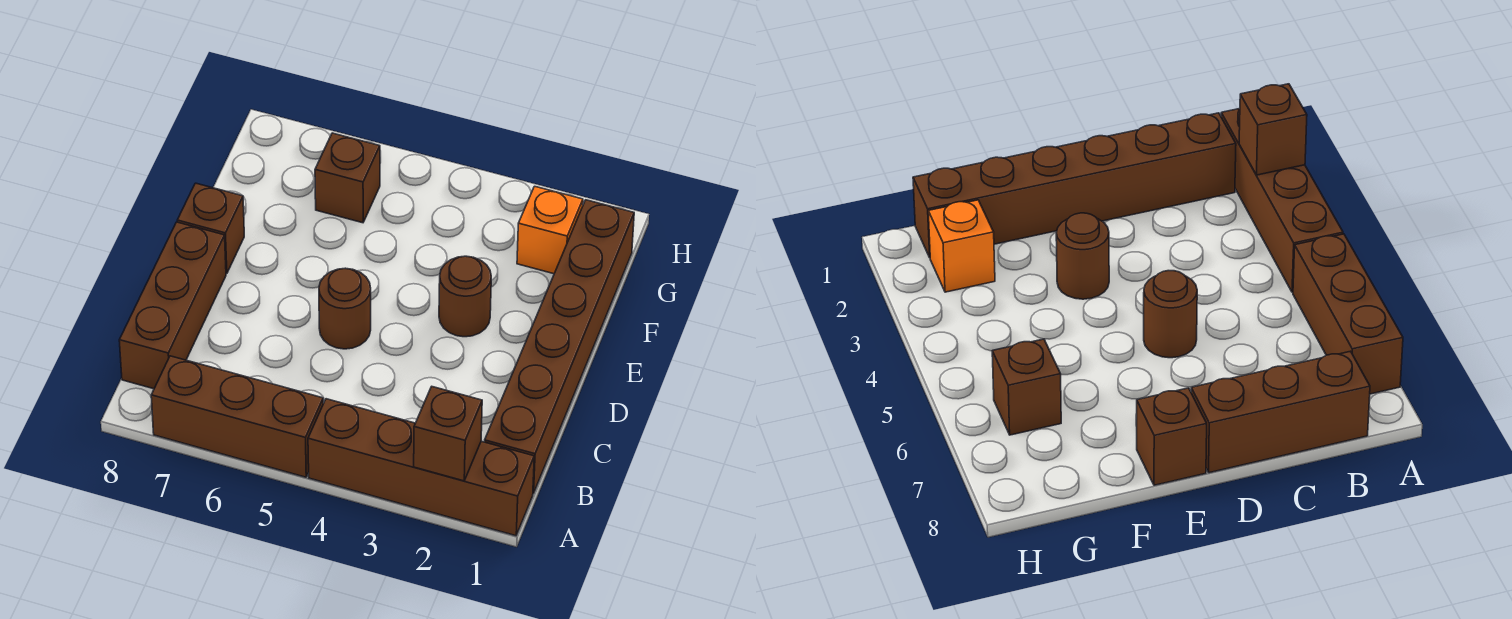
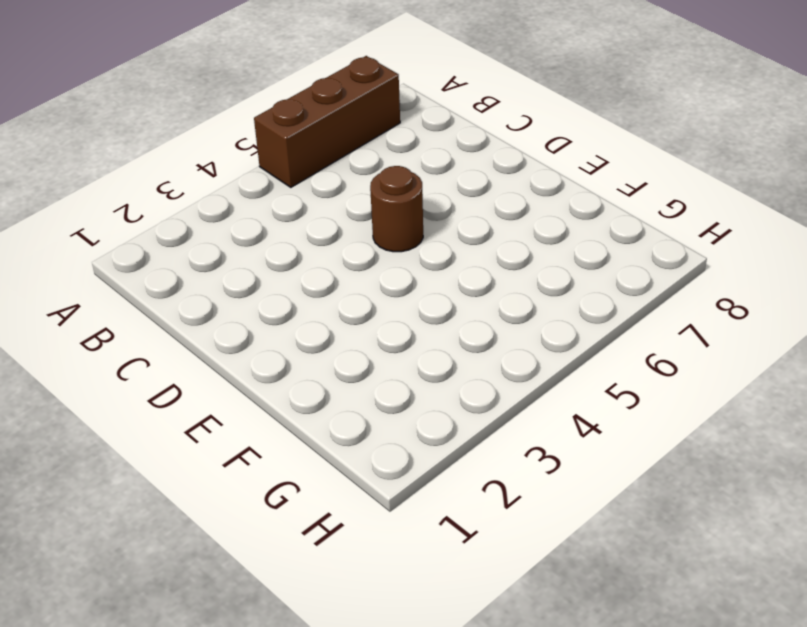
none -> brown 1x4 brick [308,399,534,536]
none -> brown 1x6 brick [485,200,634,493]

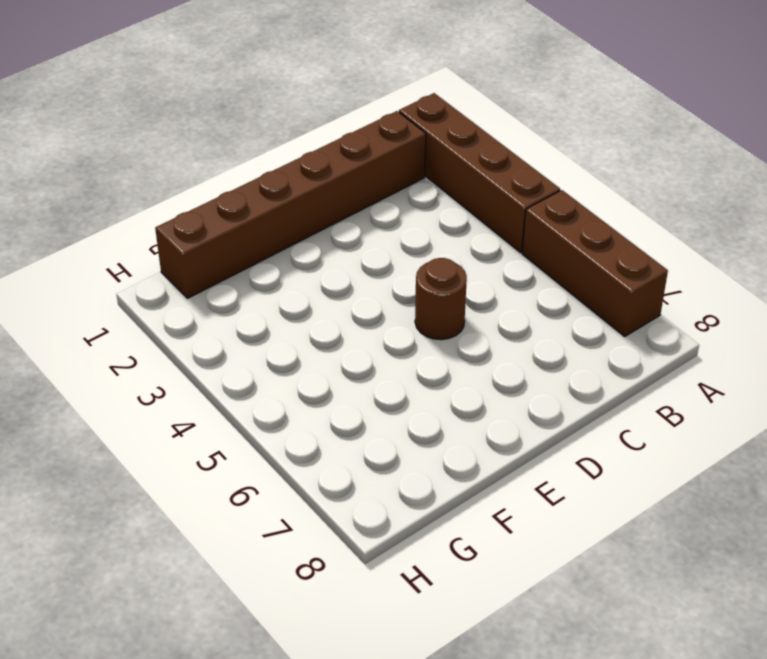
none -> brown 1x3 brick [119,222,226,389]
none -> brown 1x1 round brick [439,256,491,337]

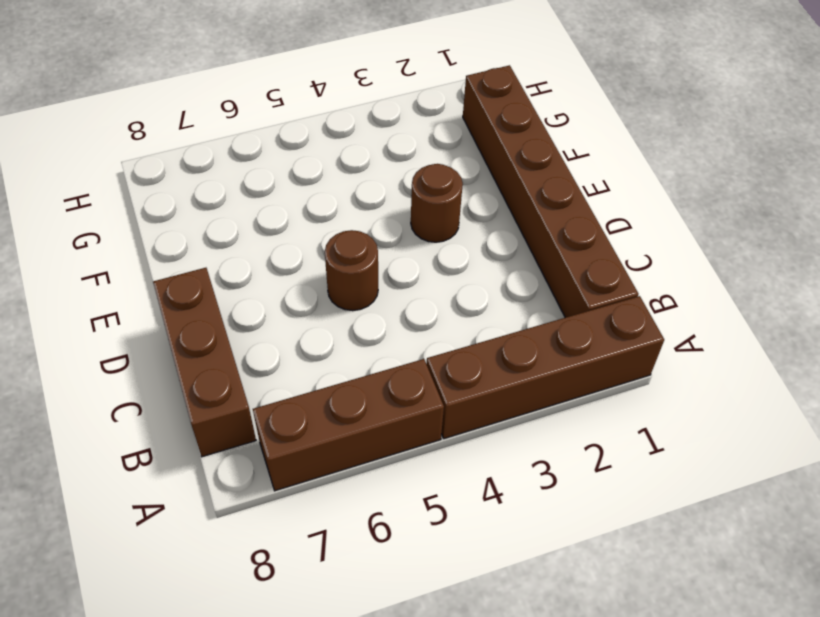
none -> brown 1x1 brick [177,183,244,274]
none -> orange 1x1 brick [517,186,583,274]

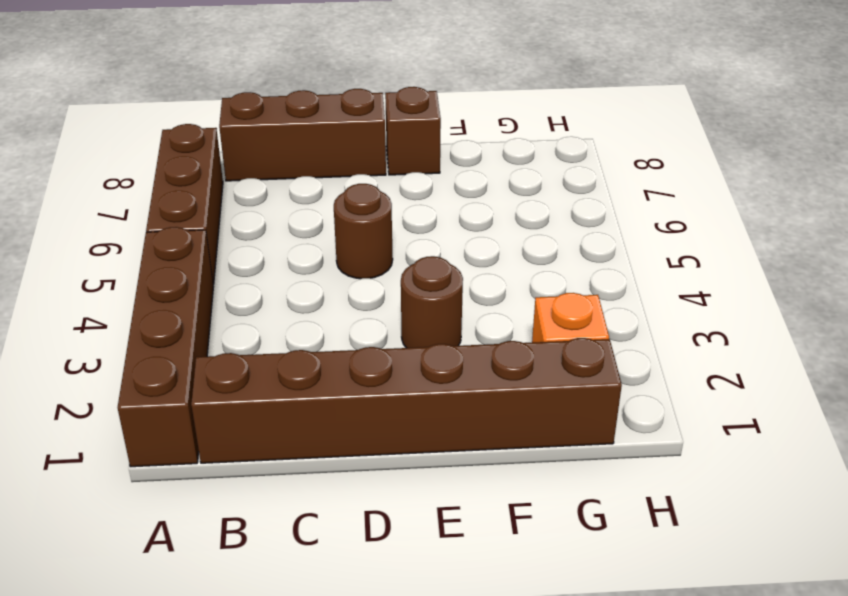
none -> brown 1x1 brick [315,133,380,223]
none -> brown 1x1 brick [414,387,482,481]

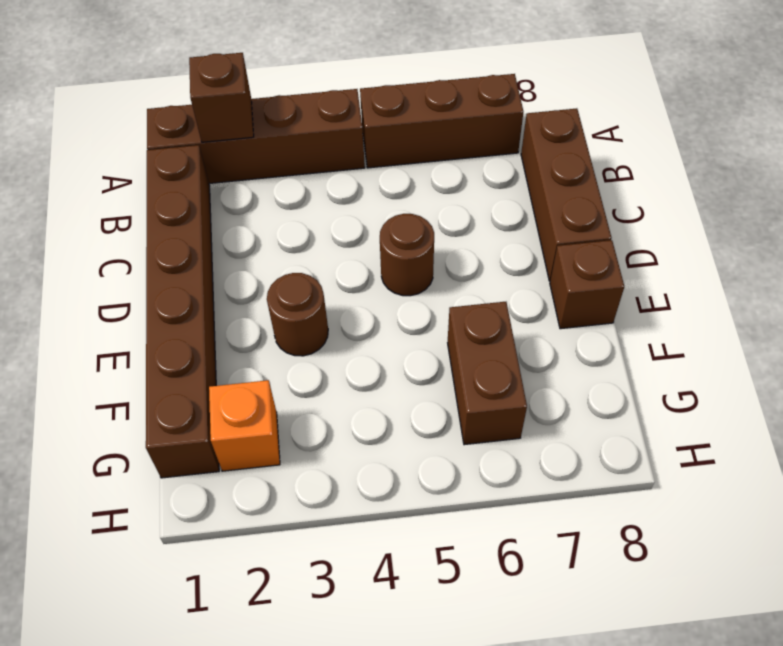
brown 1x2 brick [448,302,527,445] -> brown 1x1 brick [315,133,380,223]

